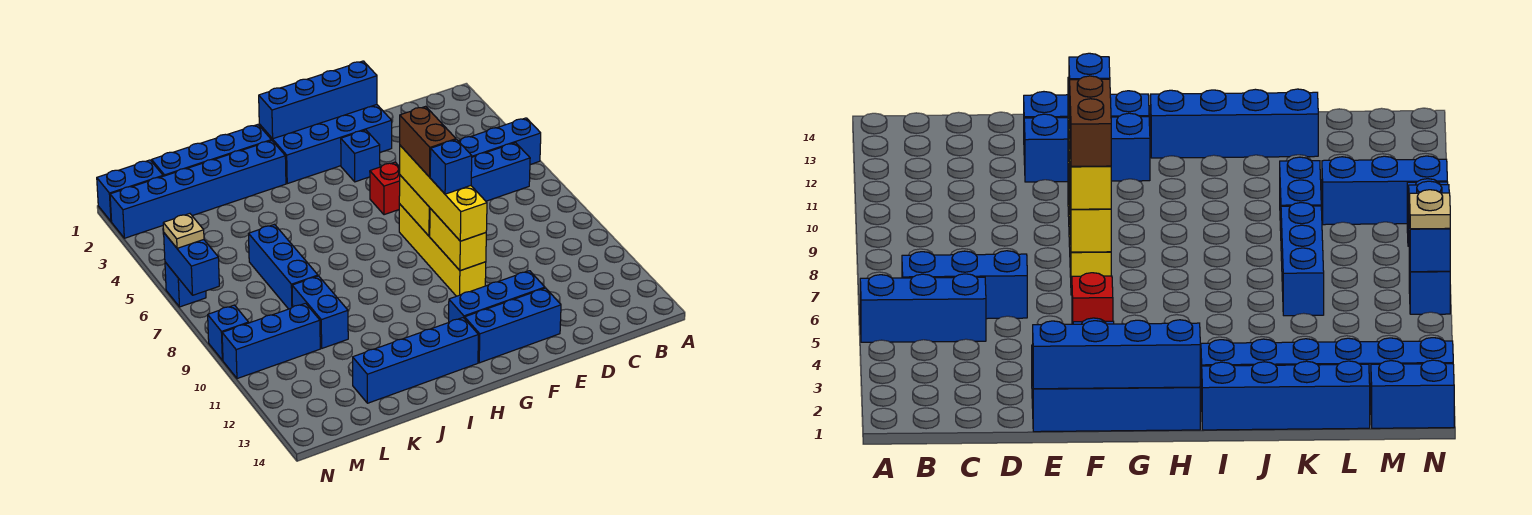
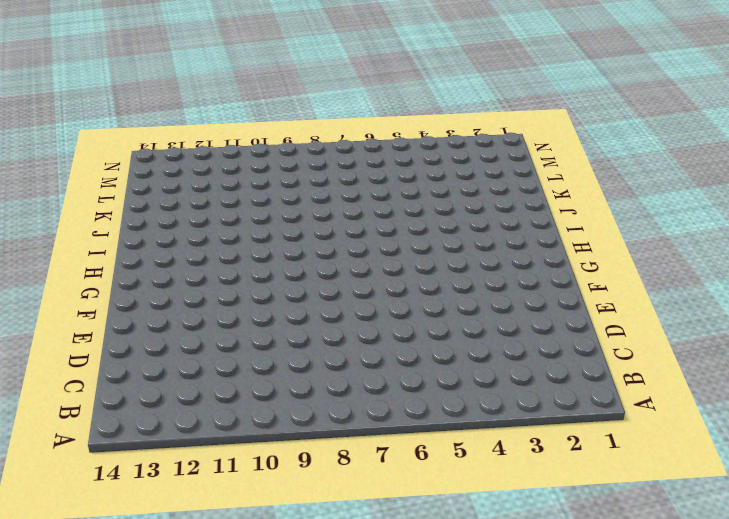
none -> blue 1x3 brick [459,118,541,165]
none -> blue 1x3 brick [471,143,530,201]
none -> blue 2x4 brick [259,105,392,184]

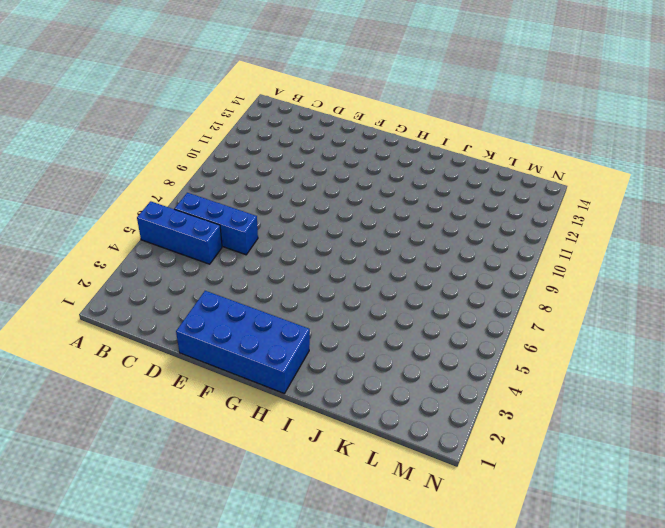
none -> blue 1x3 brick [449,271,545,322]
none -> blue 1x3 brick [465,288,561,363]
none -> blue 1x1 brick [341,130,380,182]

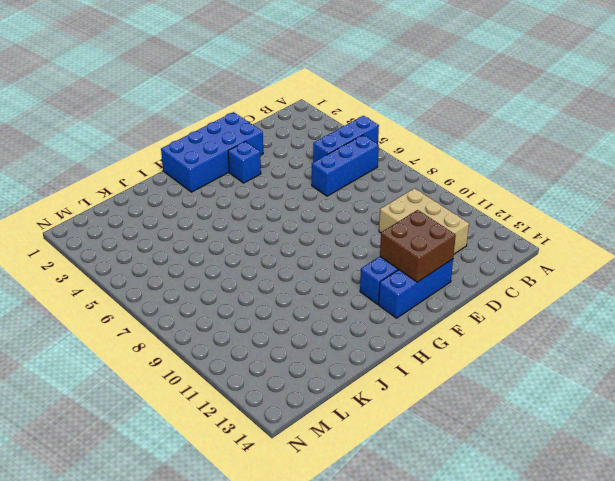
tan 2x3 brick [379,188,469,254] -> none
brown 2x2 brick [380,210,456,282] -> none
none -> red 1x1 brick [370,162,400,215]
none -> yellow 1x4 brick [399,204,486,296]
none -> blue 1x4 brick [353,318,478,403]

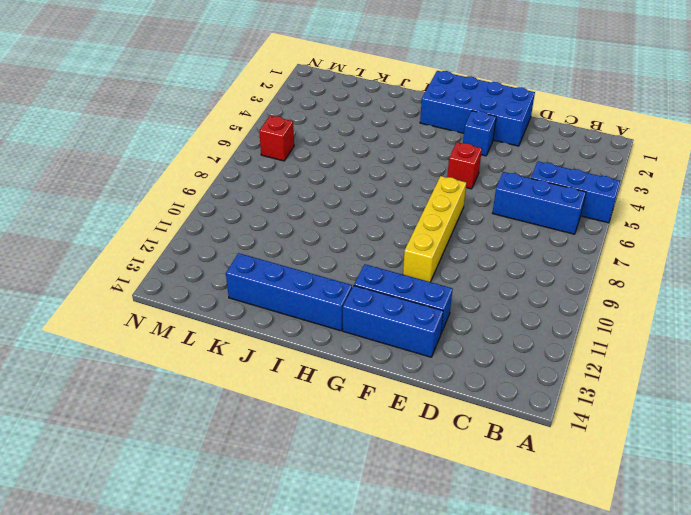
red 1x1 brick [259,116,294,161] -> none
none -> blue 1x4 brick [152,125,271,176]
none -> blue 1x6 brick [110,140,286,238]
none -> blue 1x3 brick [249,225,318,309]

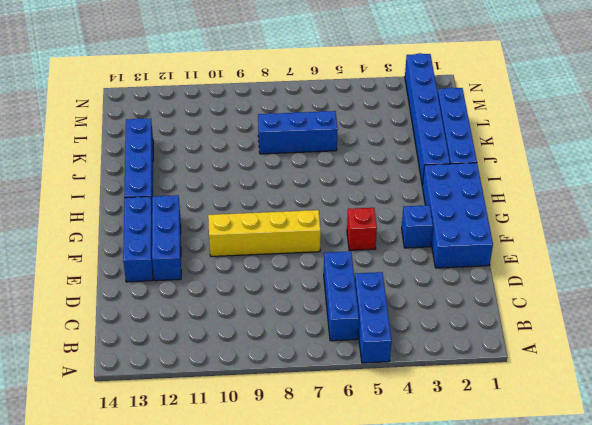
none -> blue 1x2 brick [292,276,348,348]
none -> blue 1x3 brick [222,303,320,379]
none -> blue 1x2 brick [97,160,163,222]

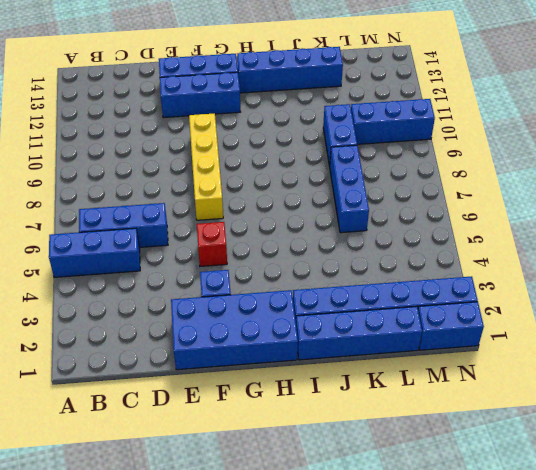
none -> blue 1x1 brick [165,262,206,307]
none -> blue 1x1 brick [208,305,249,360]
none -> blue 1x4 brick [259,61,377,139]

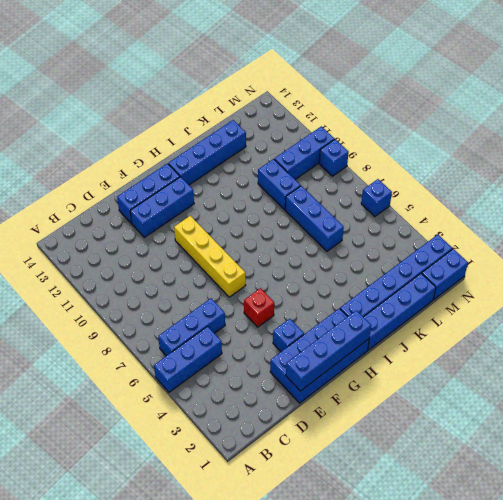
none -> yellow 1x2 brick [399,175,430,236]
none -> yellow 1x2 brick [430,208,486,271]
none -> blue 1x2 brick [164,233,219,295]

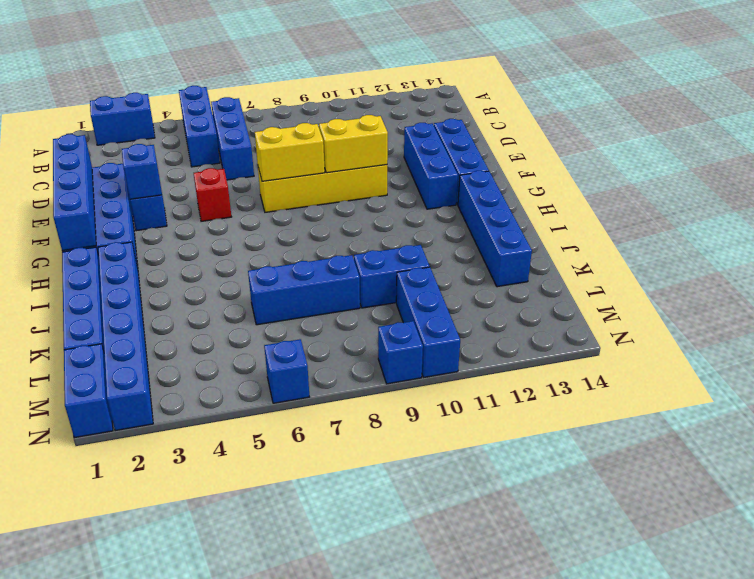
blue 1x2 brick [90,93,155,145] -> blue 1x2 brick moved to [164,233,219,295]
blue 1x1 brick [122,144,162,199] -> blue 1x1 brick moved to [430,140,472,194]
none -> yellow 1x4 brick [400,146,487,241]
none -> tan 1x1 plate [163,214,204,248]
none -> brown 1x2 brick [400,106,456,177]

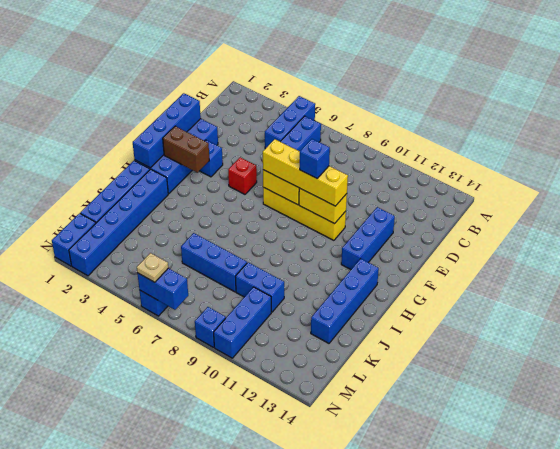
brown 1x2 brick [163,126,209,172] -> brown 1x2 brick moved to [400,106,456,177]
none -> blue 1x3 brick [465,288,561,363]

